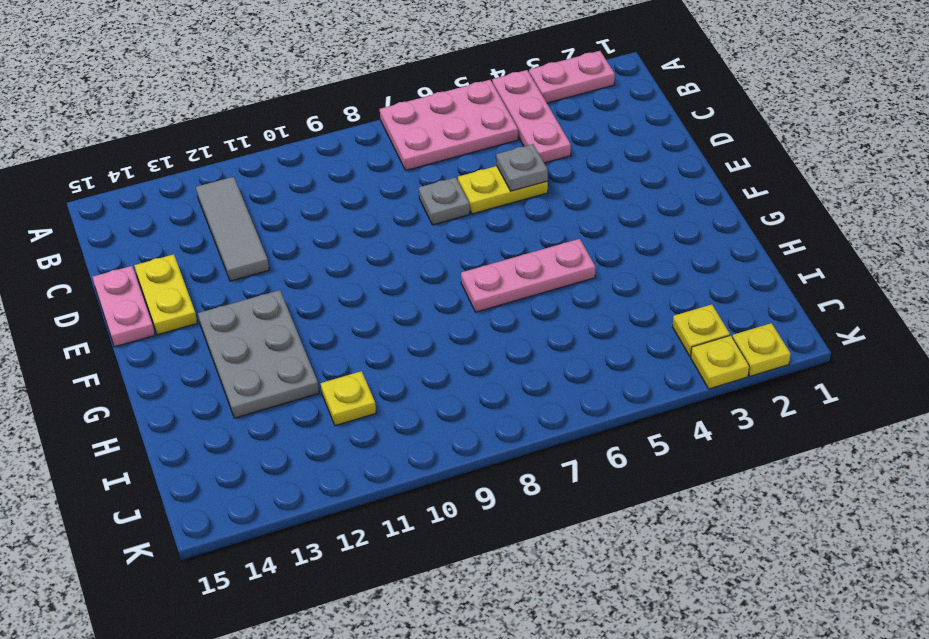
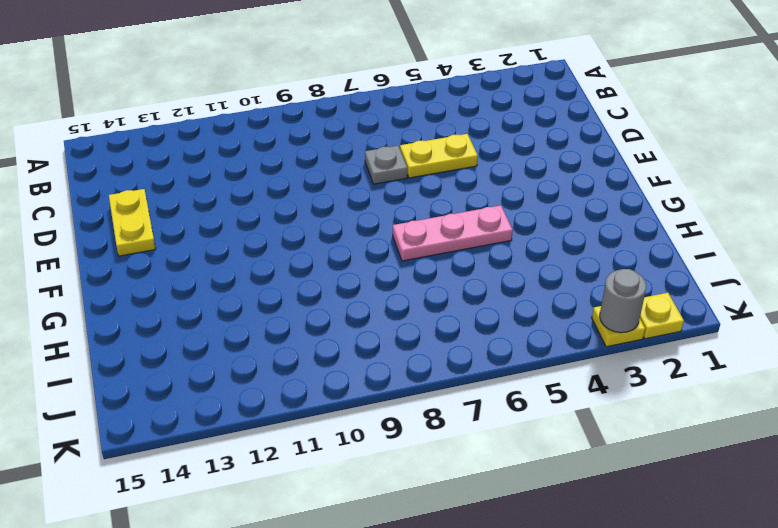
grey 1x1 round brick [600,269,646,333] -> none
none -> pink 1x2 plate [529,51,615,103]
none -> pink 1x3 plate [492,70,571,163]
none -> pink 2x3 plate [380,80,518,170]

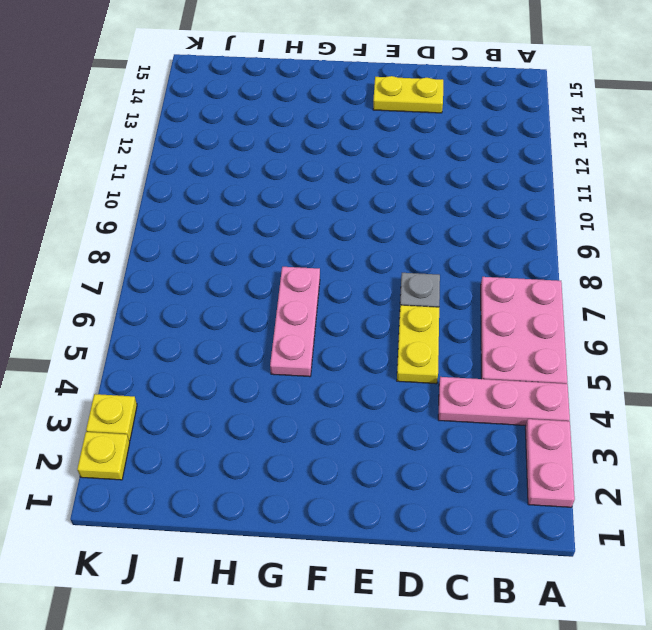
none -> grey 1x3 tile [196,177,269,281]
none -> pink 1x2 plate [93,266,155,347]
none -> grey 2x3 plate [198,290,319,418]

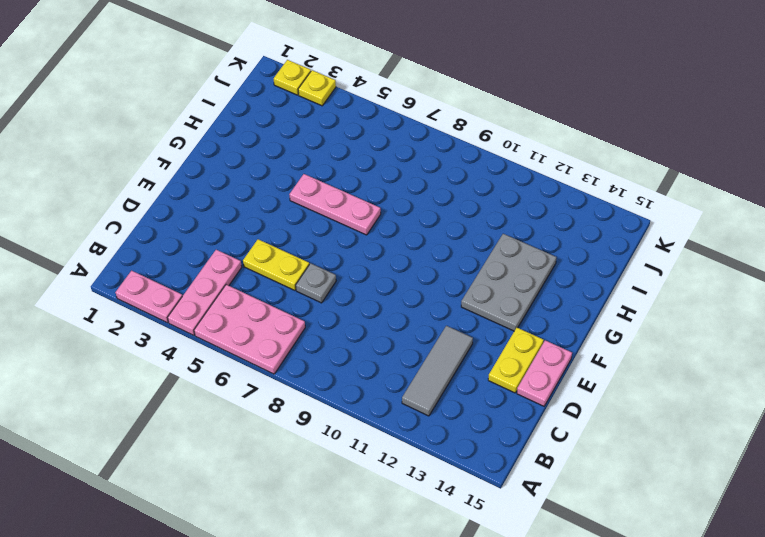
none -> yellow 1x1 plate [321,371,376,426]
none -> yellow 1x1 plate [673,304,730,357]
none -> grey 1x1 plate [496,144,548,191]

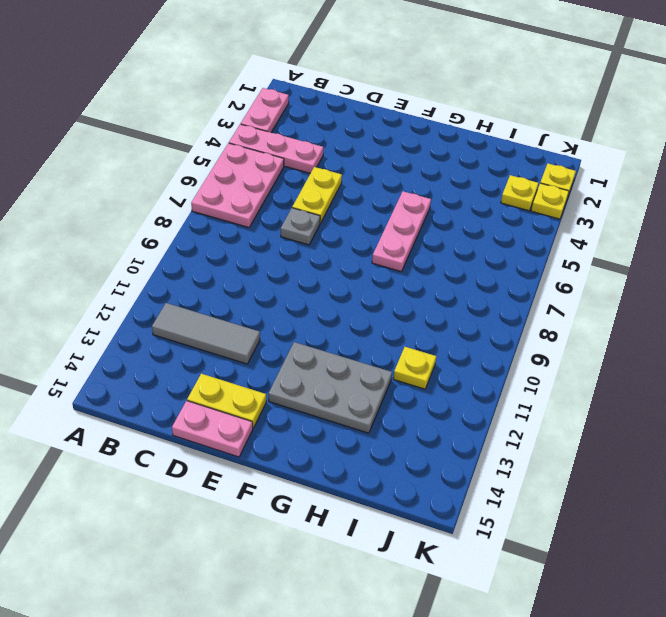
none -> grey 1x1 plate [496,144,548,191]

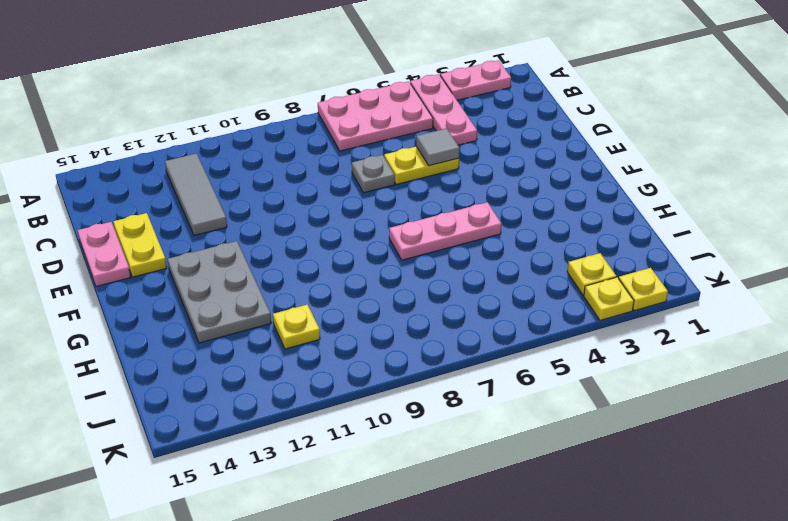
grey 1x1 tile [416,128,460,166] -> grey 1x1 plate [496,144,548,191]

